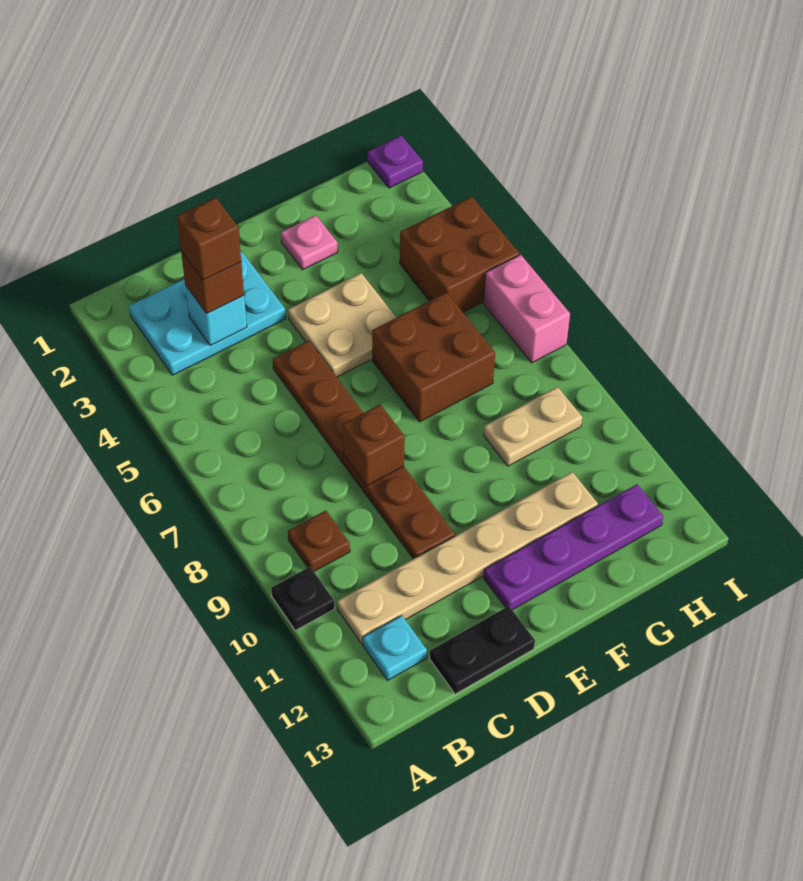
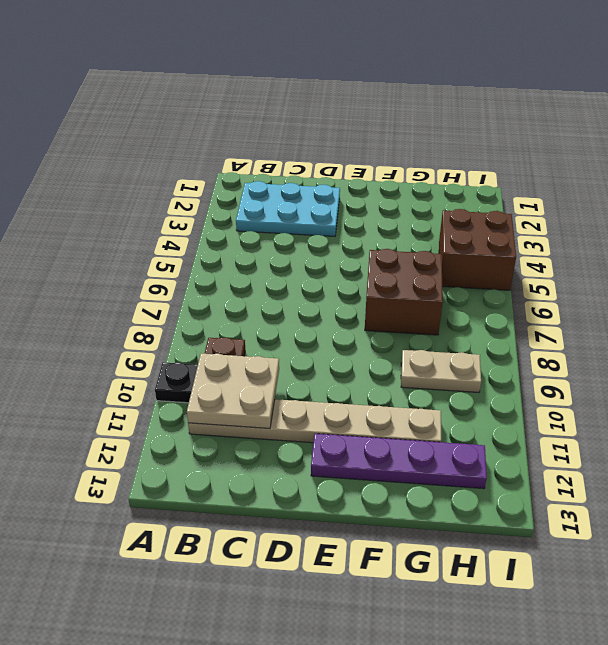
tan 2x2 plate [187,354,279,429] -> tan 2x2 plate moved to [288,273,396,377]
none -> cyan 1x1 plate [363,615,427,680]
none -> black 1x2 plate [430,606,535,694]
none -> brown 1x6 plate [273,341,455,559]

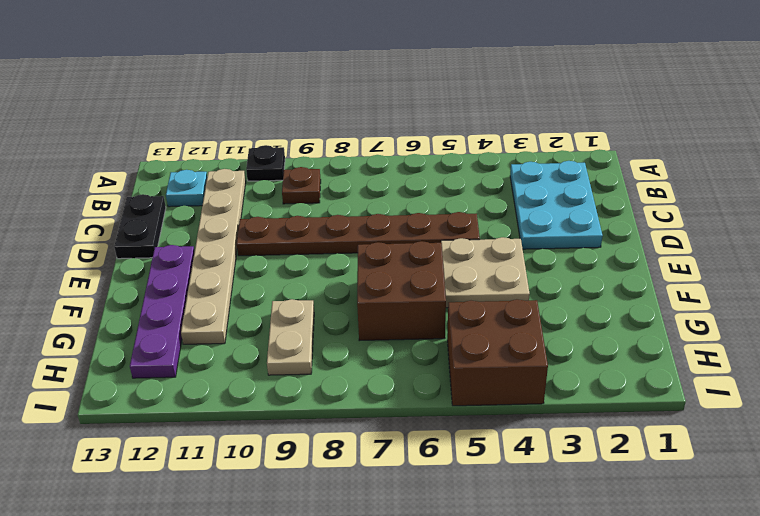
none -> pink 1x1 plate [281,215,338,270]
none -> purple 1x1 plate [368,136,423,188]
none -> pink 1x2 brick [484,255,570,363]

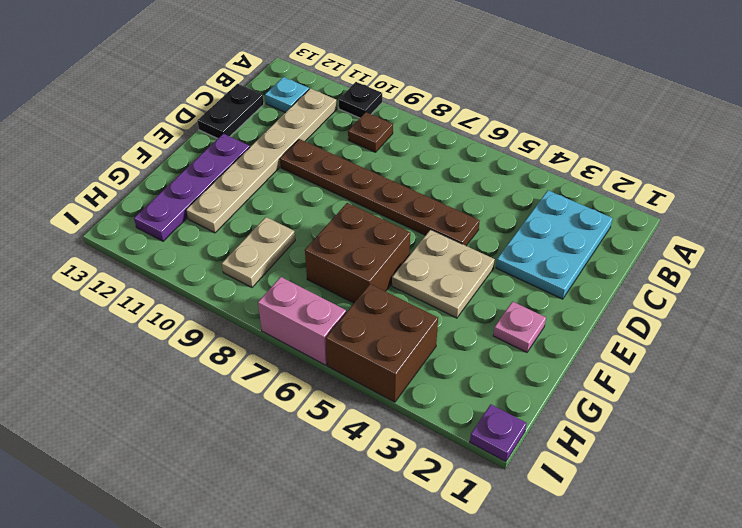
none -> cyan 1x1 brick [185,285,247,346]
none -> brown 1x1 brick [343,405,405,486]
none -> brown 1x1 brick [181,252,244,314]

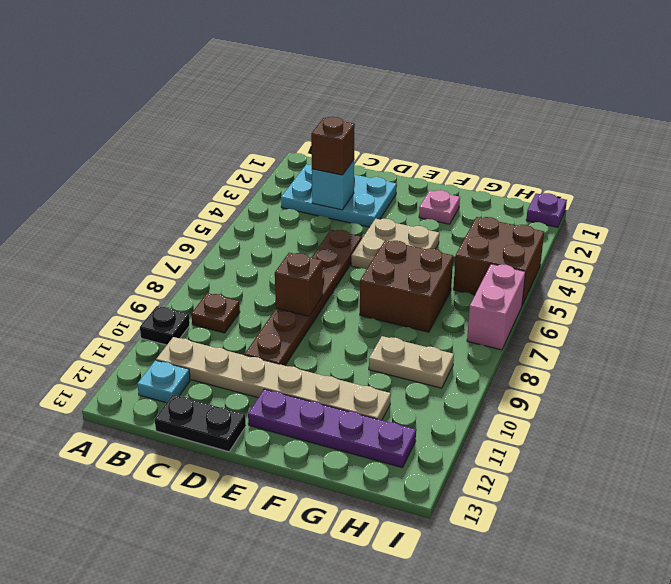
none -> brown 1x1 brick [177,198,241,280]

